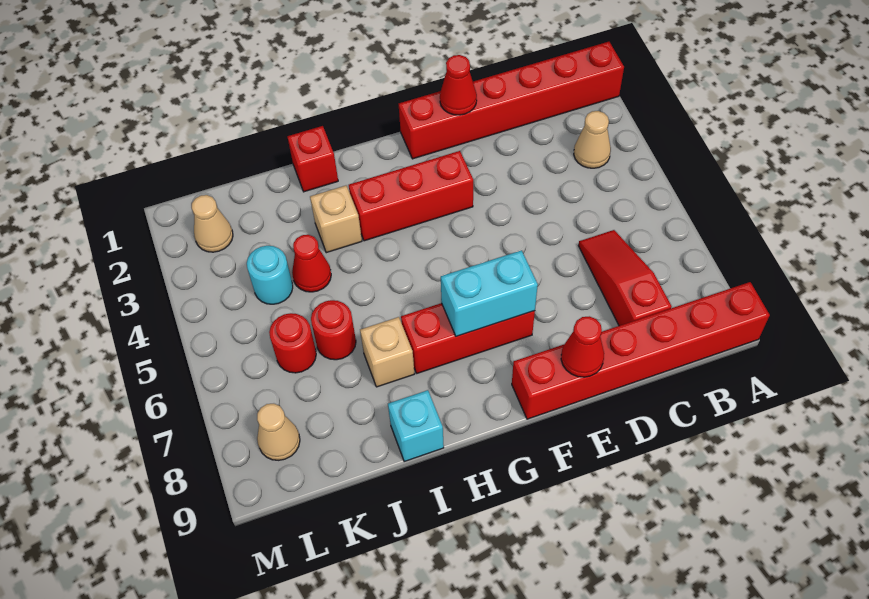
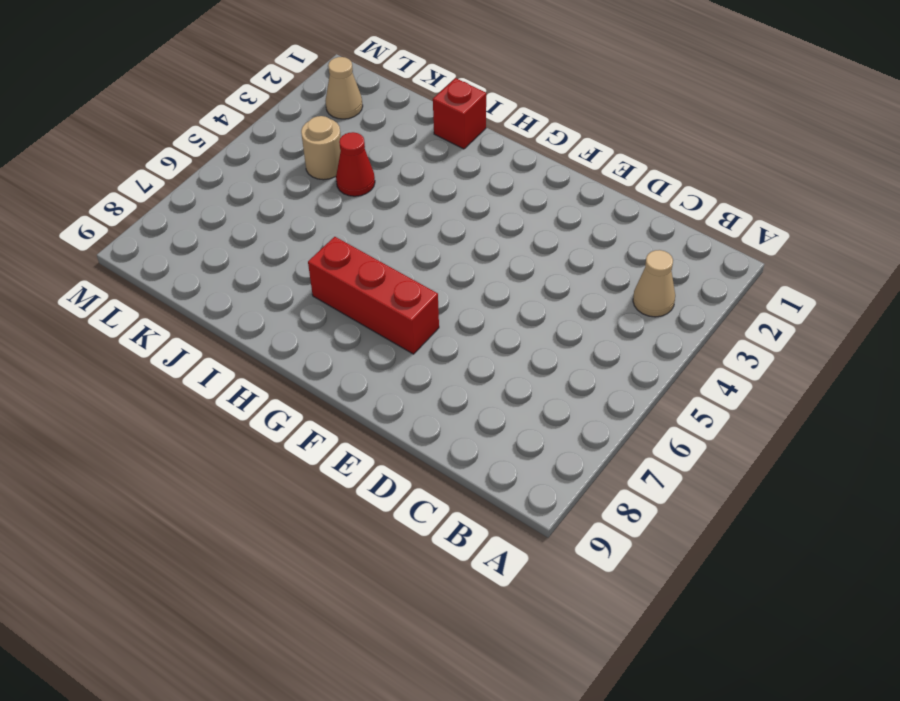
tan 1x1 round brick [301,116,341,180] -> cyan 1x1 round brick [247,246,293,304]
none -> red 1x6 brick [399,42,624,159]
none -> red 1x6 brick [512,282,770,419]
none -> red 1x3 slope [578,230,672,326]

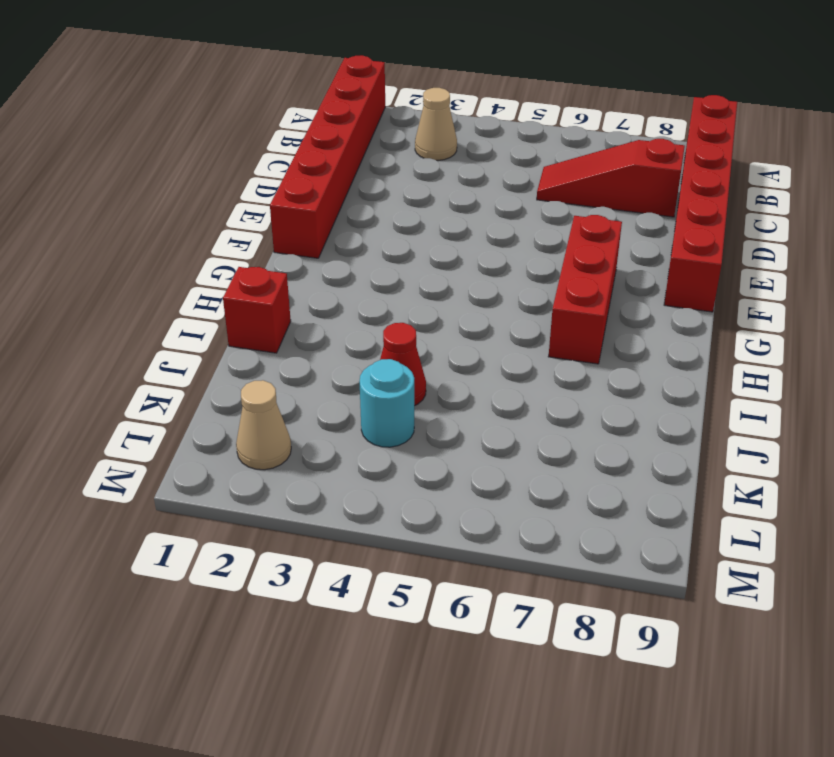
none -> red 1x3 brick [349,151,473,241]
none -> tan 1x1 brick [310,186,362,253]
none -> tan 1x1 brick [360,317,414,387]

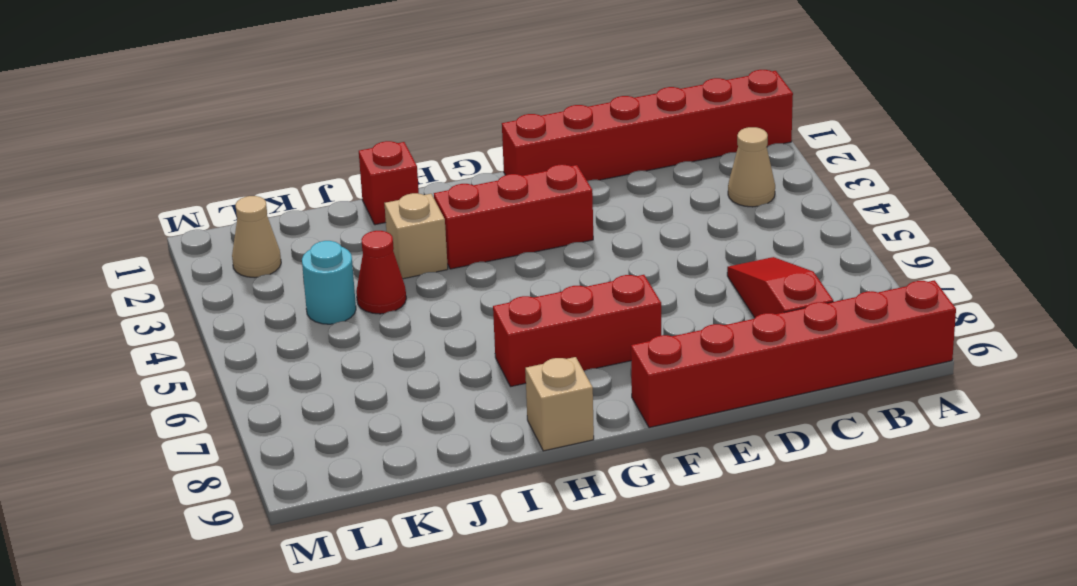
tan 1x1 brick [525,357,594,451] -> tan 1x1 brick moved to [360,317,414,387]
none -> cyan 1x1 brick [388,390,444,462]
none -> red 1x1 round brick [311,300,356,360]
none -> red 1x1 round brick [269,313,316,373]

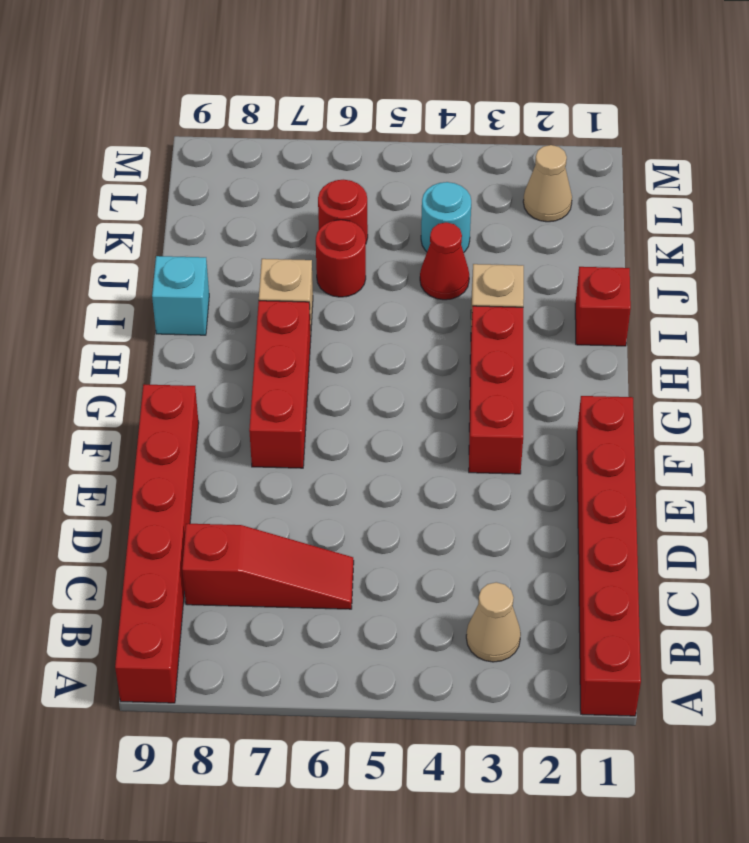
none -> tan 1x1 cone [257,404,300,460]
none -> red 1x1 cone [440,55,477,115]
none -> red 1x1 cone [561,316,604,377]

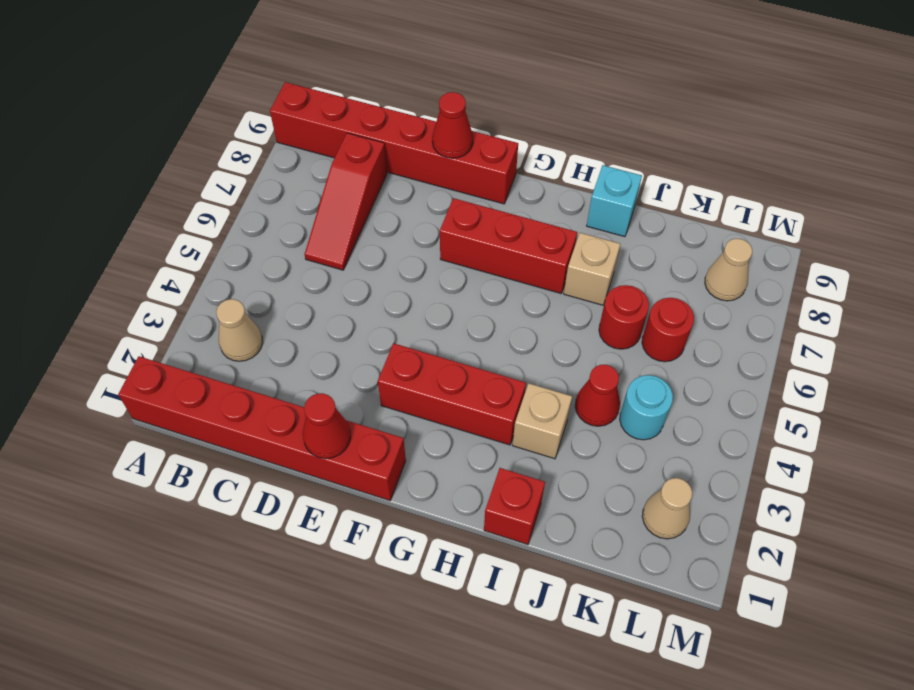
none -> cyan 1x2 brick [441,250,538,336]

